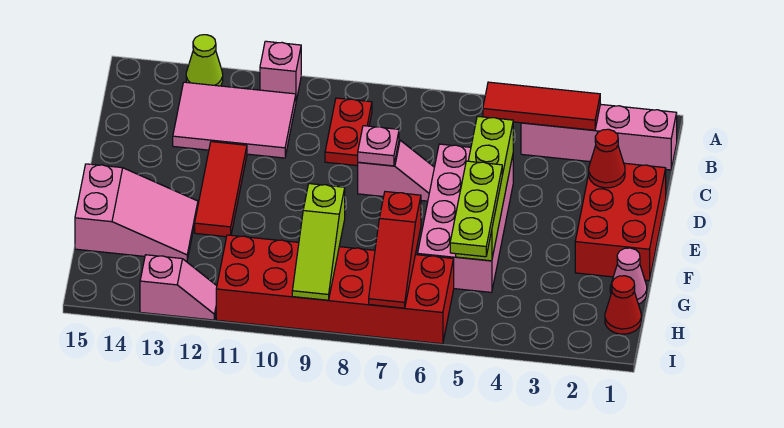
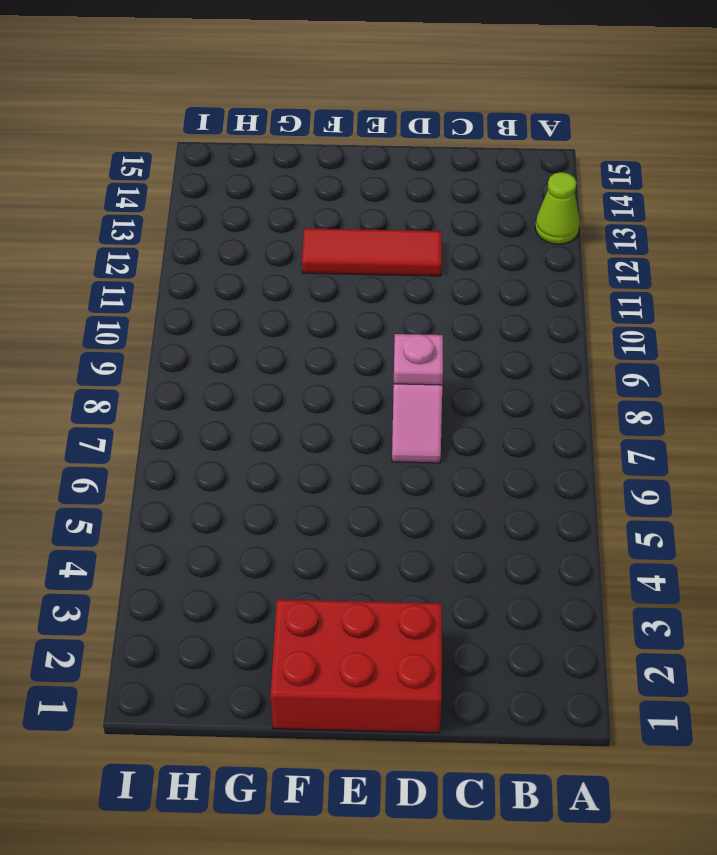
none -> pink 1x1 brick [260,41,301,101]
none -> pink 1x4 brick [521,104,677,170]
none -> red 1x2 plate [325,98,372,166]

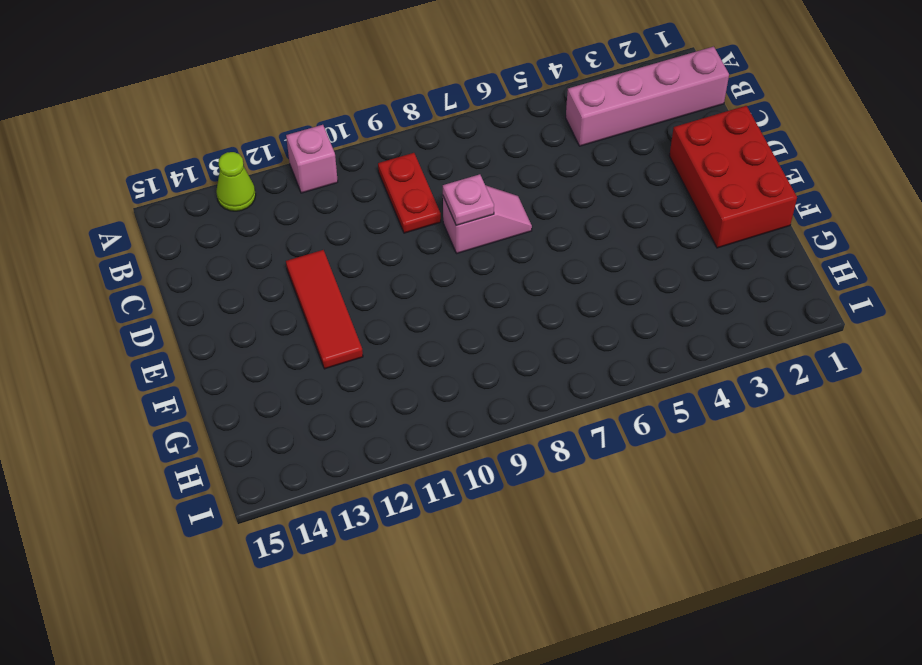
none -> pink 2x3 tile [173,82,296,158]
none -> pink 2x4 brick [418,144,513,292]
none -> pink 2x3 slope [75,164,198,261]

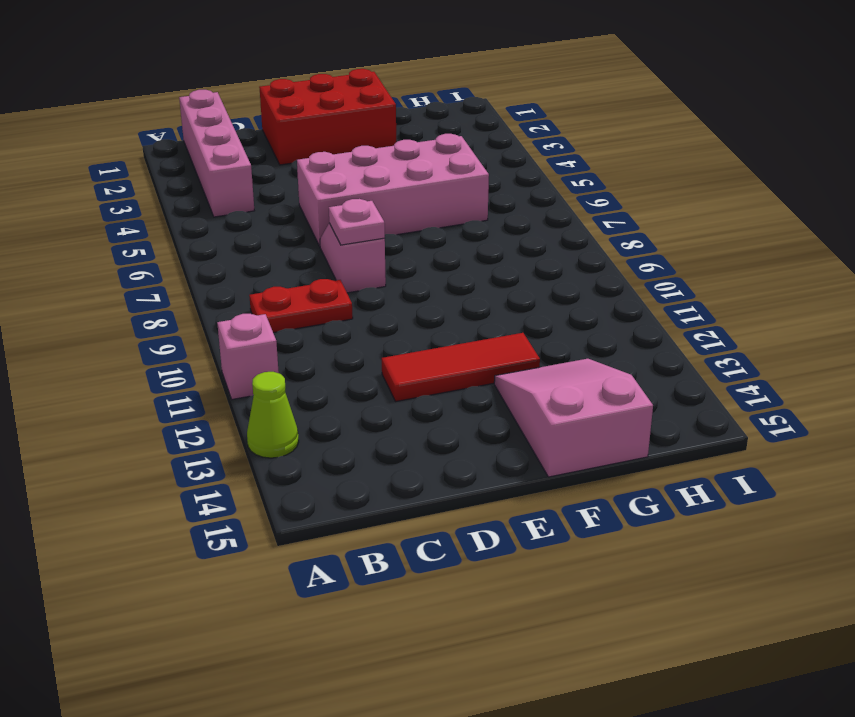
none -> pink 2x3 tile [173,82,296,158]
none -> pink 1x1 cone [610,248,647,304]
none -> red 1x1 cone [605,276,641,334]

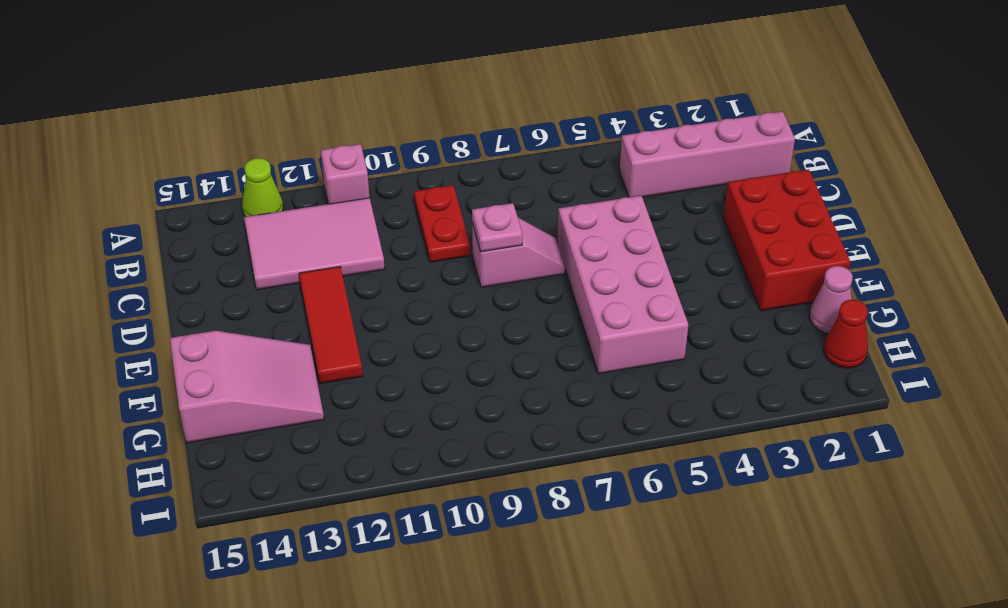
none -> red 2x6 brick [216,235,454,344]
none -> pink 1x2 slope [140,255,217,320]
none -> red 1x3 tile [483,82,600,130]

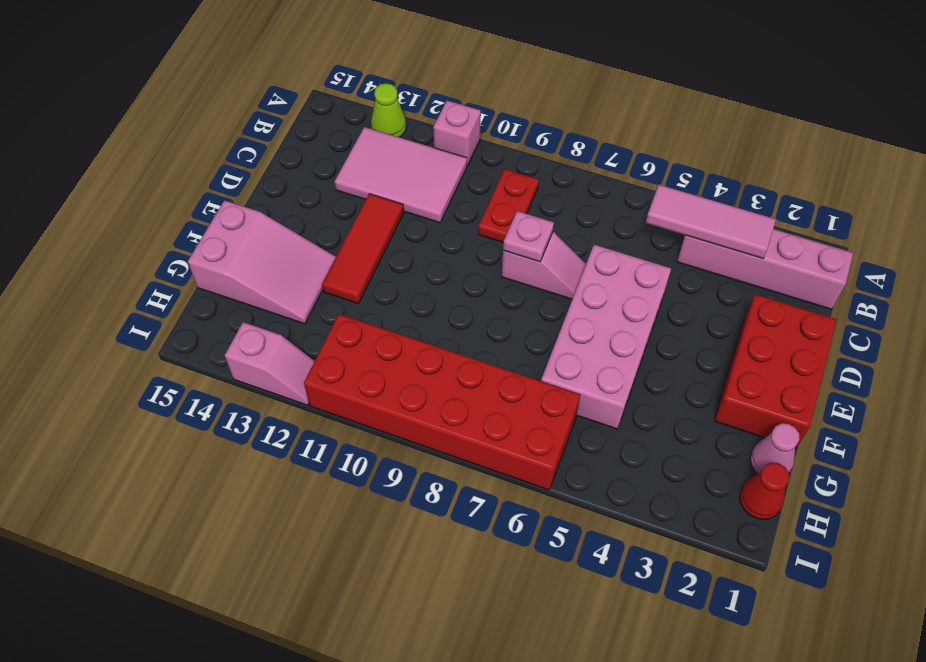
pink 1x3 tile [646,185,776,258] -> red 1x3 tile [483,82,600,130]
none -> red 1x1 cone [589,129,625,188]
none -> lime 1x4 brick [456,116,513,261]
none -> red 1x3 slope [369,192,421,308]

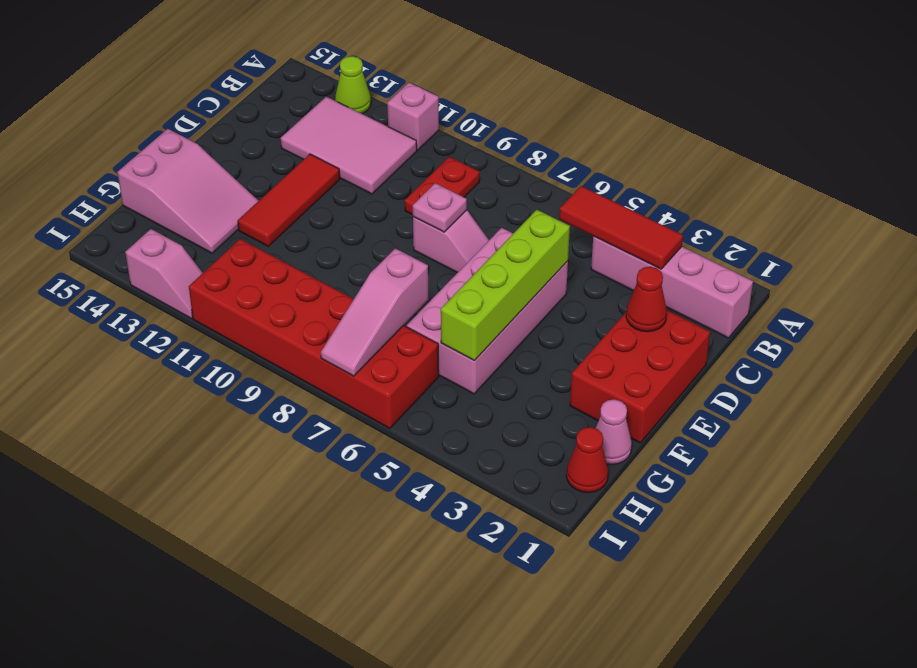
pink 1x3 slope [321,248,429,376] -> red 1x3 slope [369,192,421,308]
none -> lime 1x3 slope [292,184,345,300]
none -> lime 1x3 plate [450,161,502,257]

